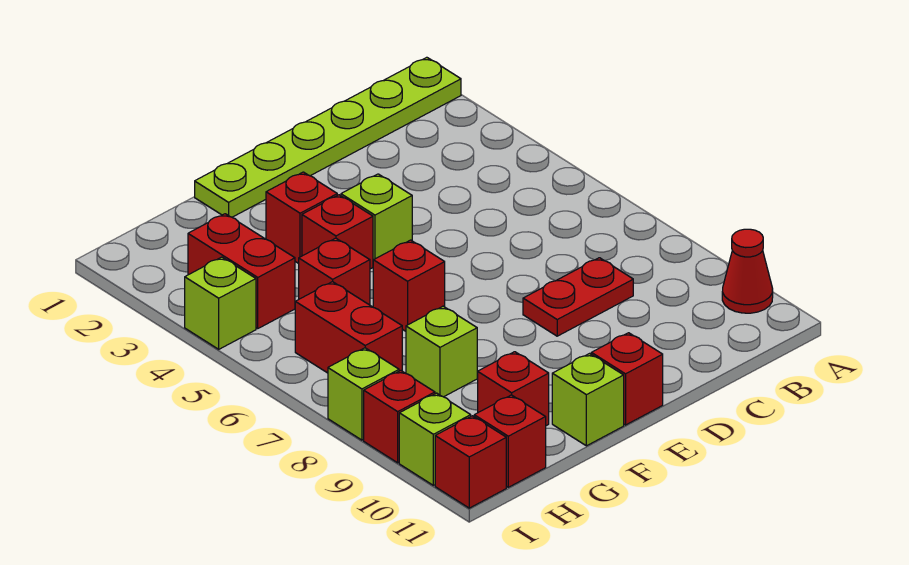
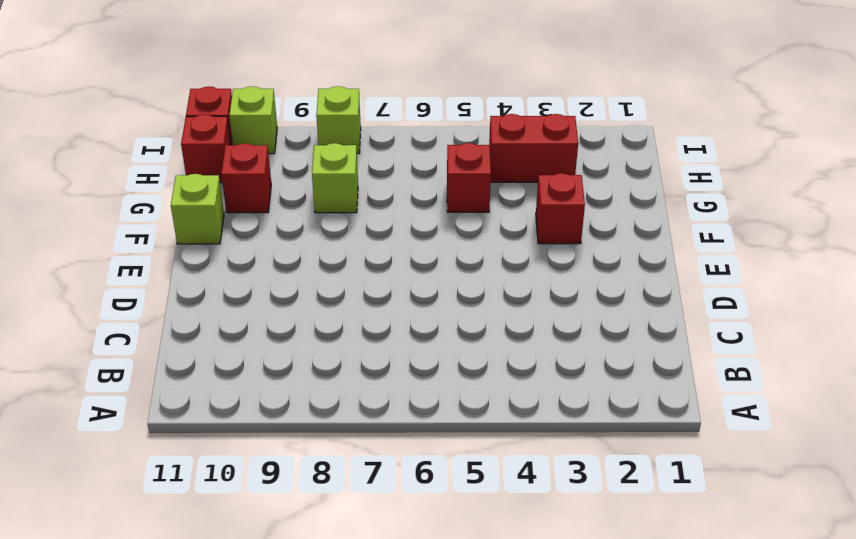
none -> lime 1x6 plate [195,57,461,217]
none -> red 1x1 cone [722,229,773,313]
none -> red 1x2 plate [523,258,633,336]

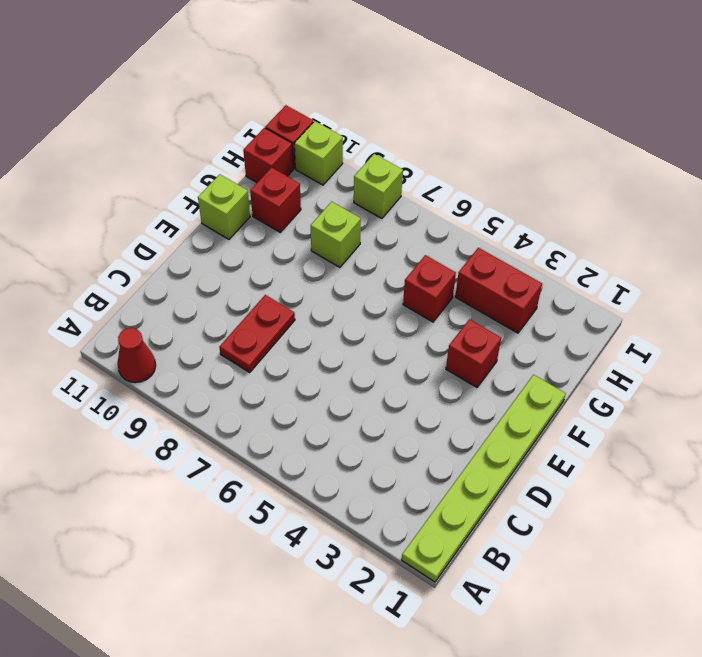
none -> lime 1x1 brick [341,174,412,260]
none -> red 1x1 brick [591,333,663,425]
none -> red 1x1 brick [302,195,373,269]

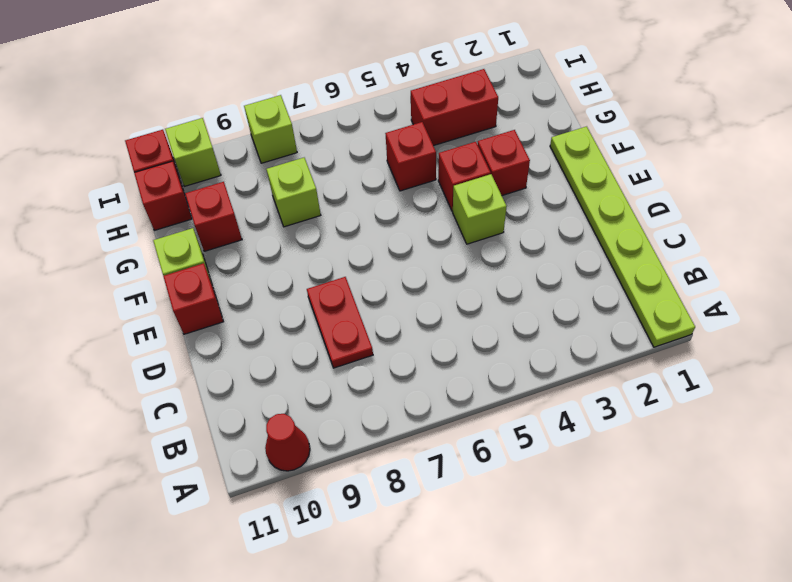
none -> red 1x1 brick [373,240,445,331]
none -> red 1x2 brick [295,282,402,373]
none -> lime 1x1 brick [185,257,256,349]

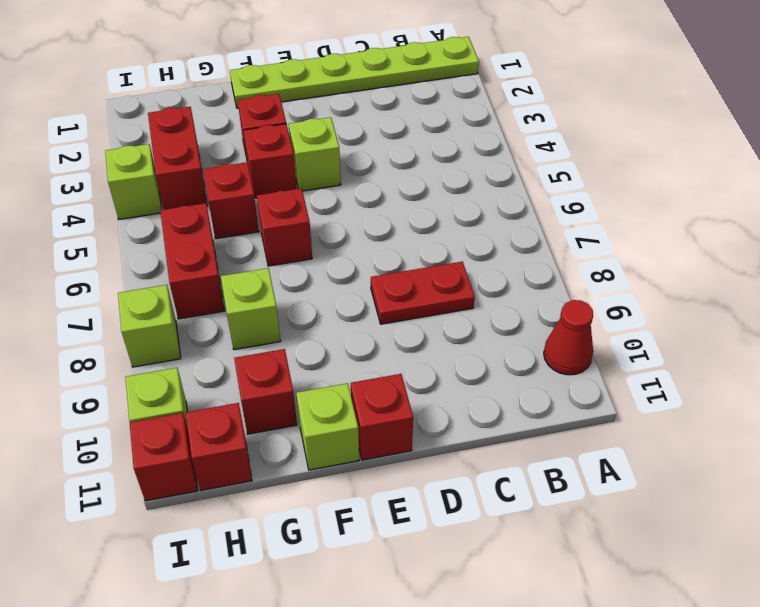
none -> red 1x1 brick [364,371,435,463]

